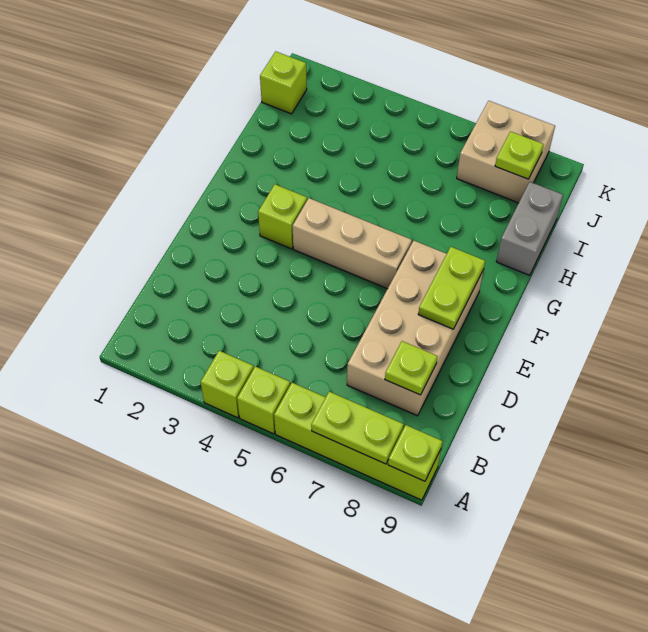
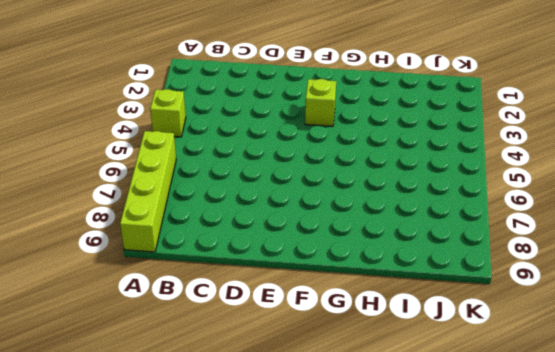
none -> lime 1x1 brick [237,366,290,434]
none -> tan 2x4 brick [347,241,484,416]
none -> tan 1x3 brick [293,198,412,289]

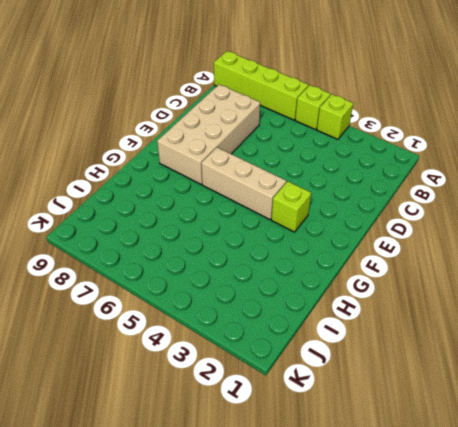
none -> grey 1x2 brick [496,182,563,275]
none -> lime 1x1 brick [260,51,307,114]
none -> tan 2x2 brick [457,101,555,203]

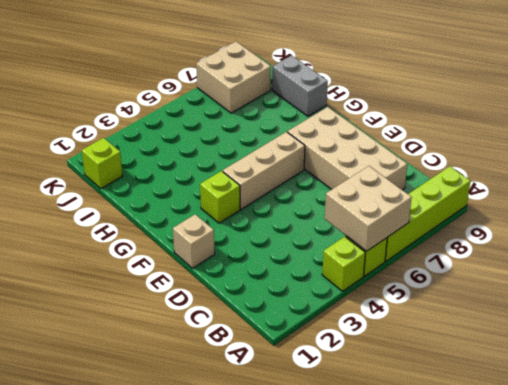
tan 2x2 brick [325,166,412,251] -> none
tan 1x1 brick [173,214,215,268] -> none
none -> lime 1x2 plate [311,392,404,464]
none -> lime 1x1 plate [388,425,442,481]
none -> lime 1x1 plate [385,341,438,395]

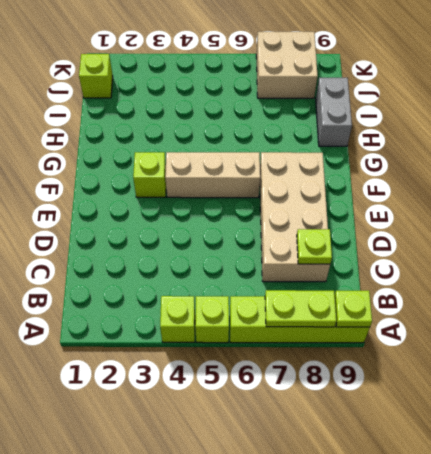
none -> lime 1x2 plate [418,247,485,329]
none -> lime 1x1 plate [495,132,544,179]

